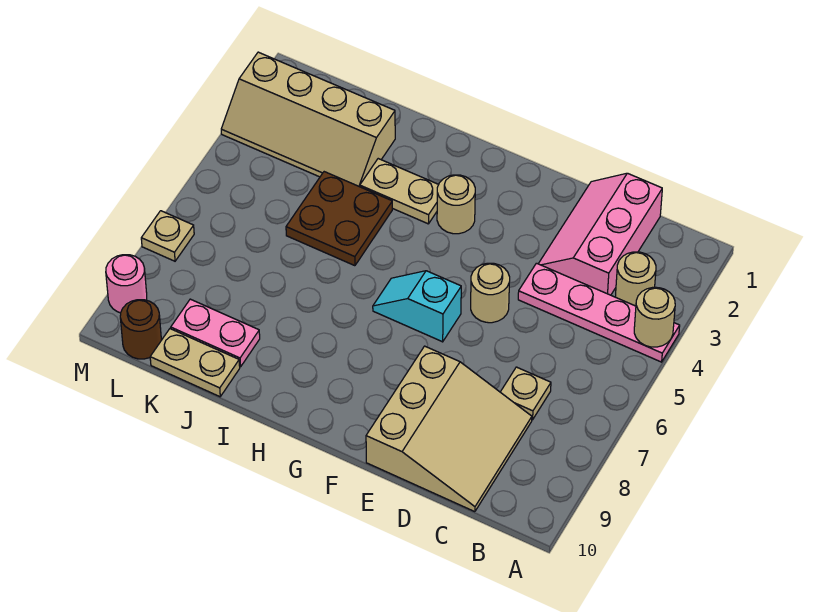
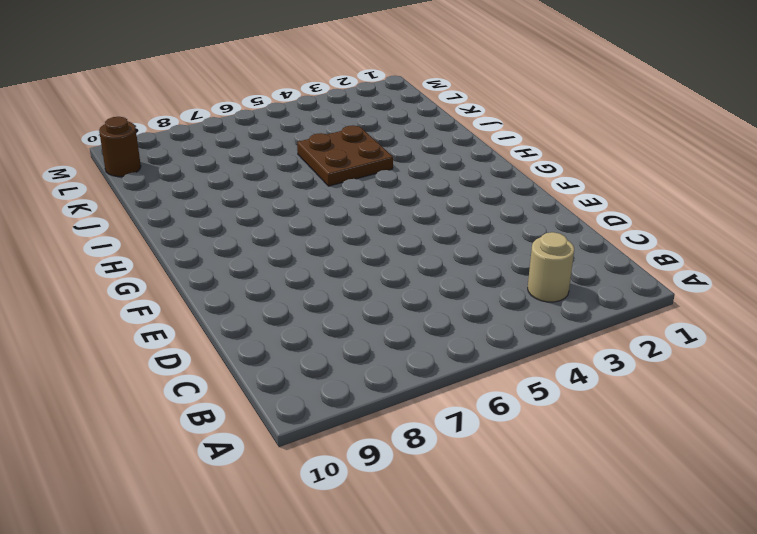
none -> pink 1x4 plate [518,263,680,362]
none -> pink 2x3 slope [538,173,662,295]
none -> tan 1x1 plate [501,367,551,420]

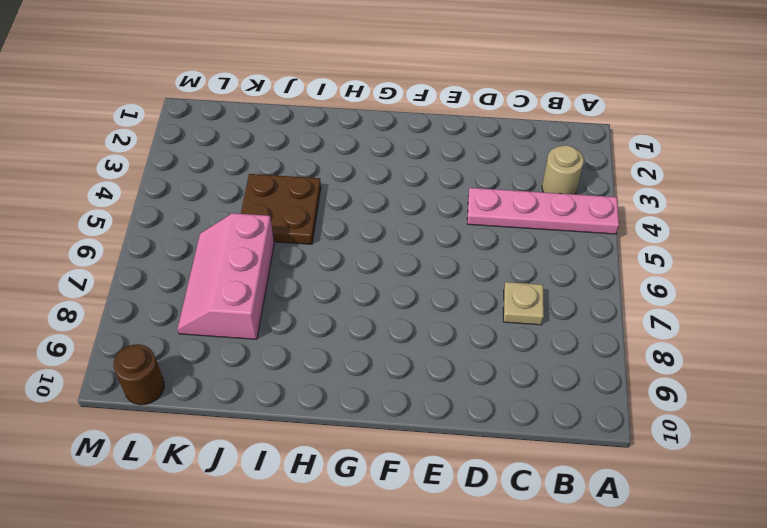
pink 2x3 slope [177,213,274,339] -> pink 2x3 slope moved to [538,173,662,295]
none -> tan 3x3 slope [366,346,532,512]
none -> tan 1x1 round brick [471,263,510,323]
none -> cyan 1x2 slope [373,271,461,342]

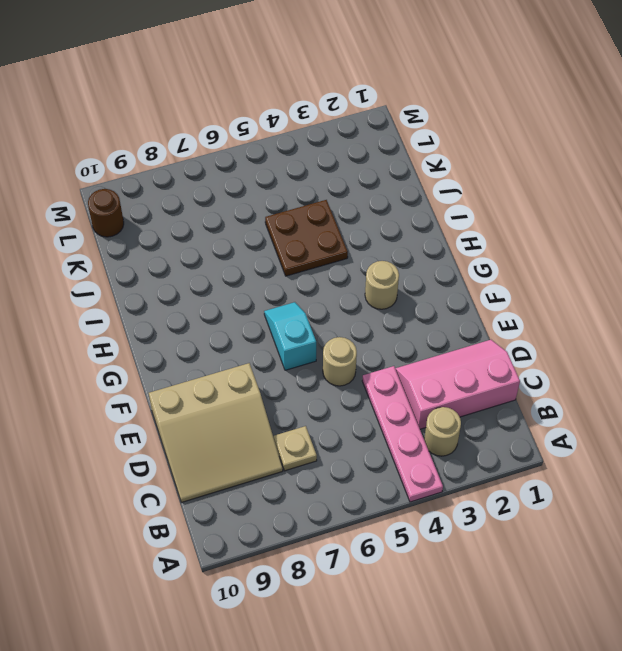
none -> tan 1x2 plate [360,159,439,224]
none -> tan 2x4 slope [221,52,395,187]
none -> pink 1x2 plate [171,299,260,367]

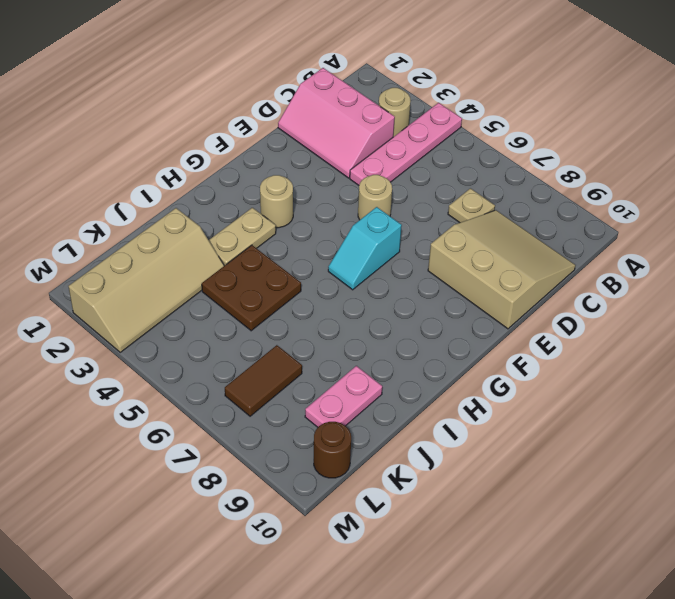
brown 1x2 tile [225,345,302,416] -> none
none -> tan 1x2 plate [150,329,240,397]
none -> tan 1x1 plate [141,211,194,261]
none -> pink 1x1 round brick [106,255,147,313]

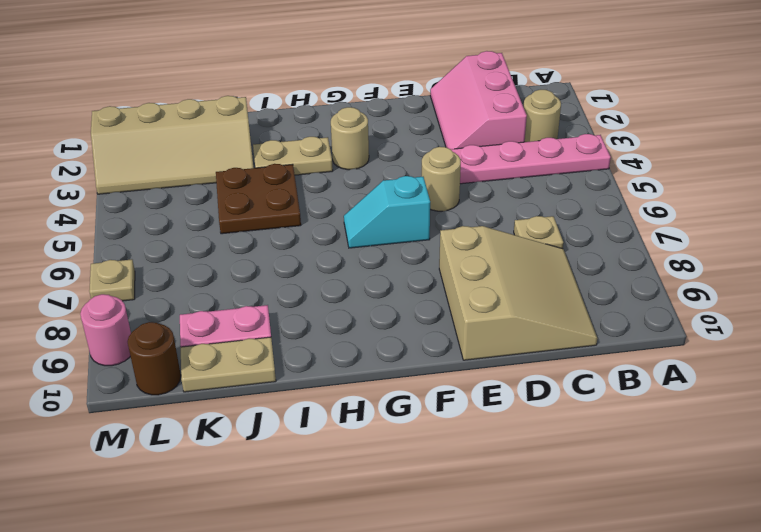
none -> tan 1x1 round brick [634,287,675,347]

